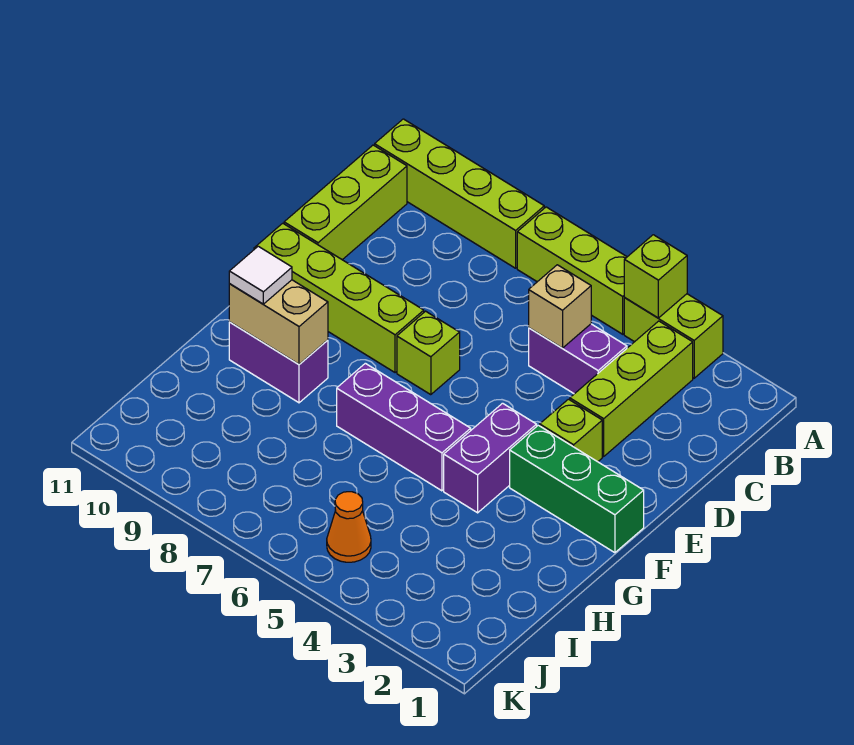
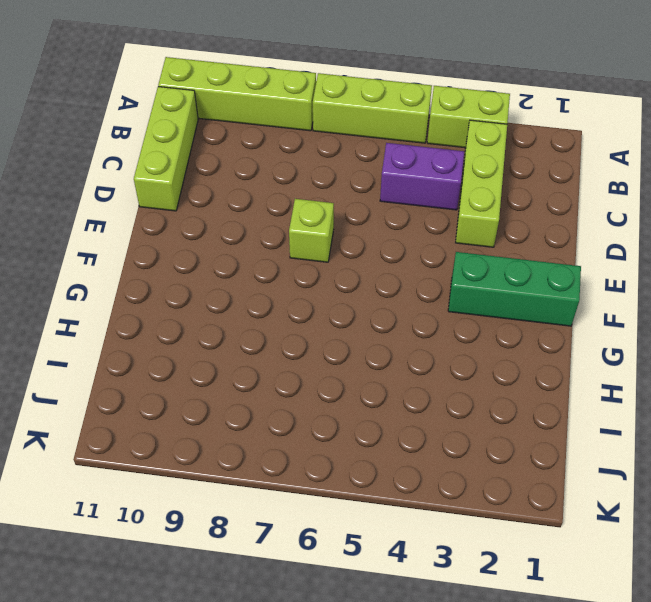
none -> lime 1x1 brick [540,399,602,462]
none -> lime 1x4 brick [254,223,424,373]
none -> purple 1x2 brick [444,403,537,513]

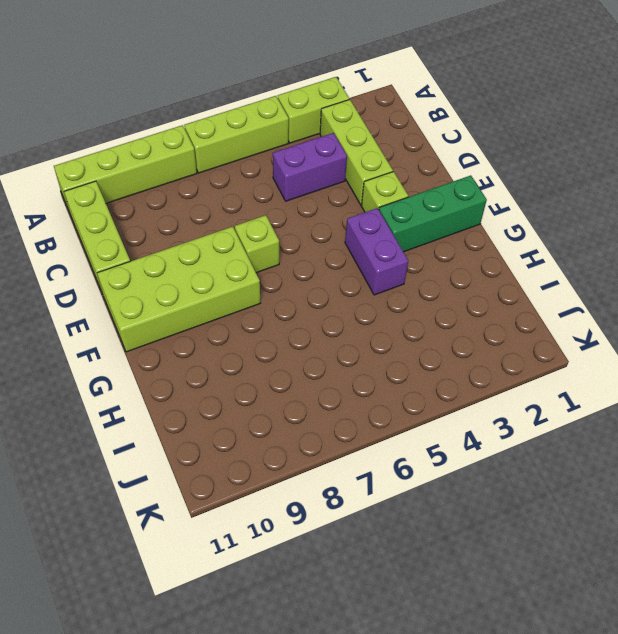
lime 2x4 brick [97,226,260,352] -> lime 1x4 brick [254,223,424,373]
none -> purple 1x3 brick [337,363,471,491]
none -> purple 1x2 brick [229,322,328,403]
none -> orange 1x1 cone [327,492,371,562]

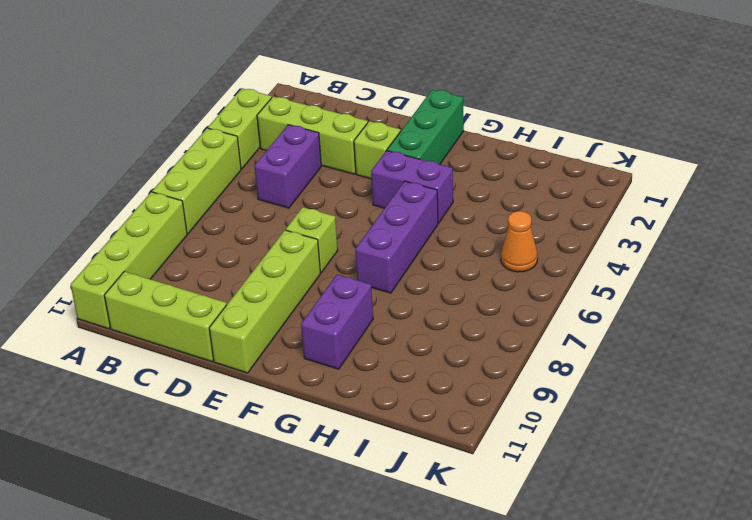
none -> lime 1x1 brick [624,235,687,318]
none -> tan 1x1 brick [529,265,591,348]
none -> tan 1x2 brick [229,280,328,364]

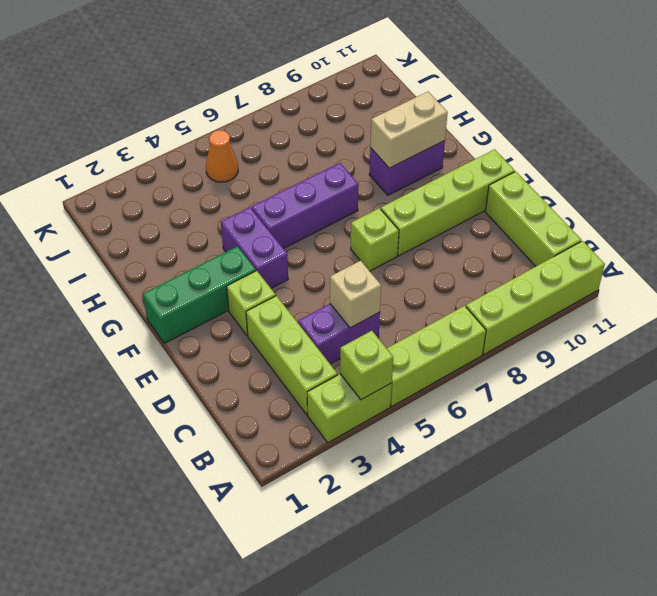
none -> white 1x1 tile [229,246,292,304]

